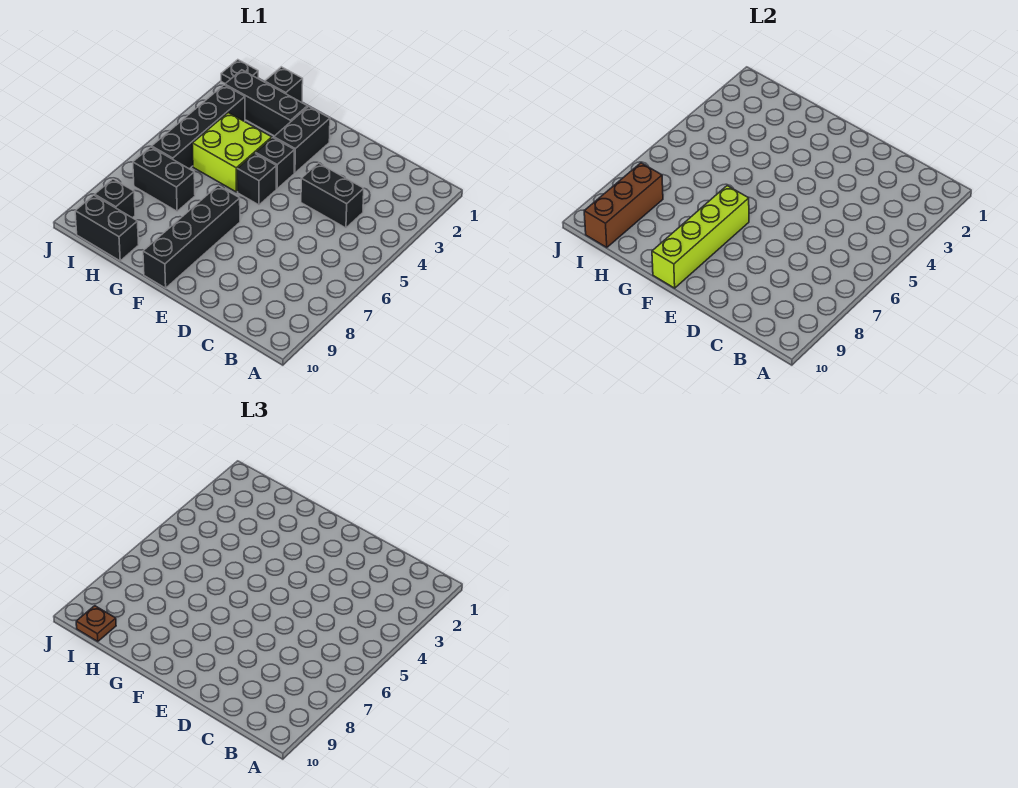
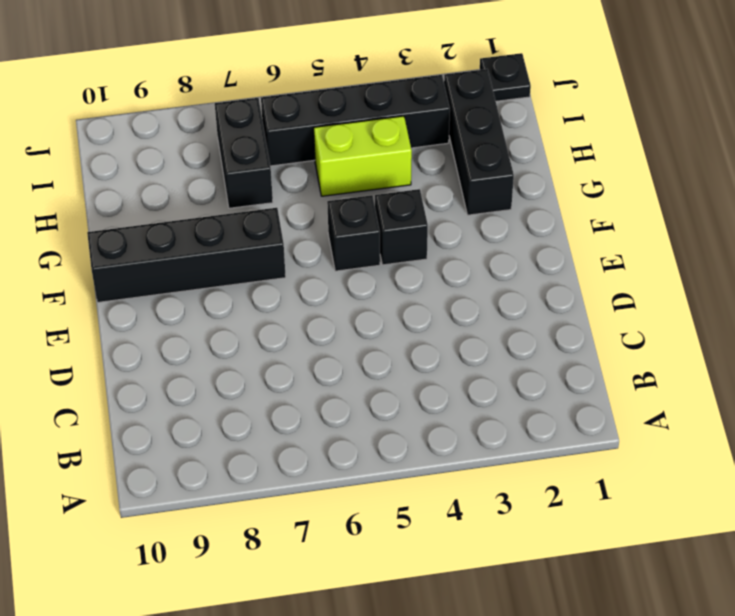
lime 1x2 brick [314,116,412,196] -> lime 2x2 brick [192,113,272,192]
none -> black 1x2 brick [301,163,364,228]
none -> black 1x2 brick [274,107,330,173]
none -> black 1x1 brick [265,67,303,103]

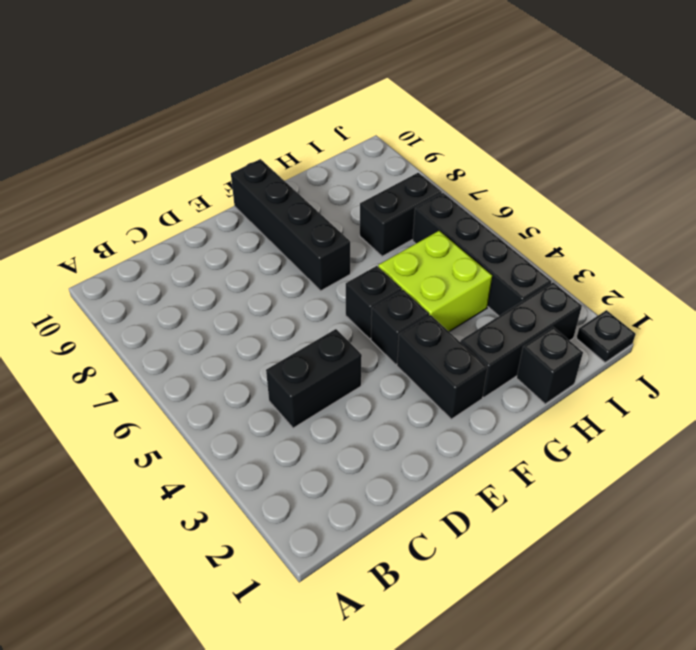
none -> black 1x2 brick [75,195,139,261]
none -> black 1x1 brick [95,179,135,218]
none -> lime 1x4 brick [652,186,749,288]

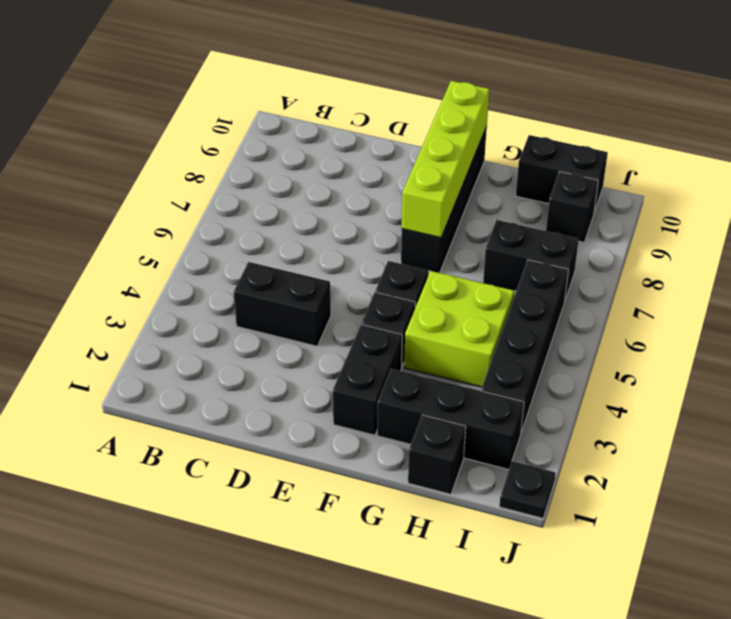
none -> brown 1x3 brick [584,163,663,248]
none -> brown 1x1 plate [76,606,116,642]

